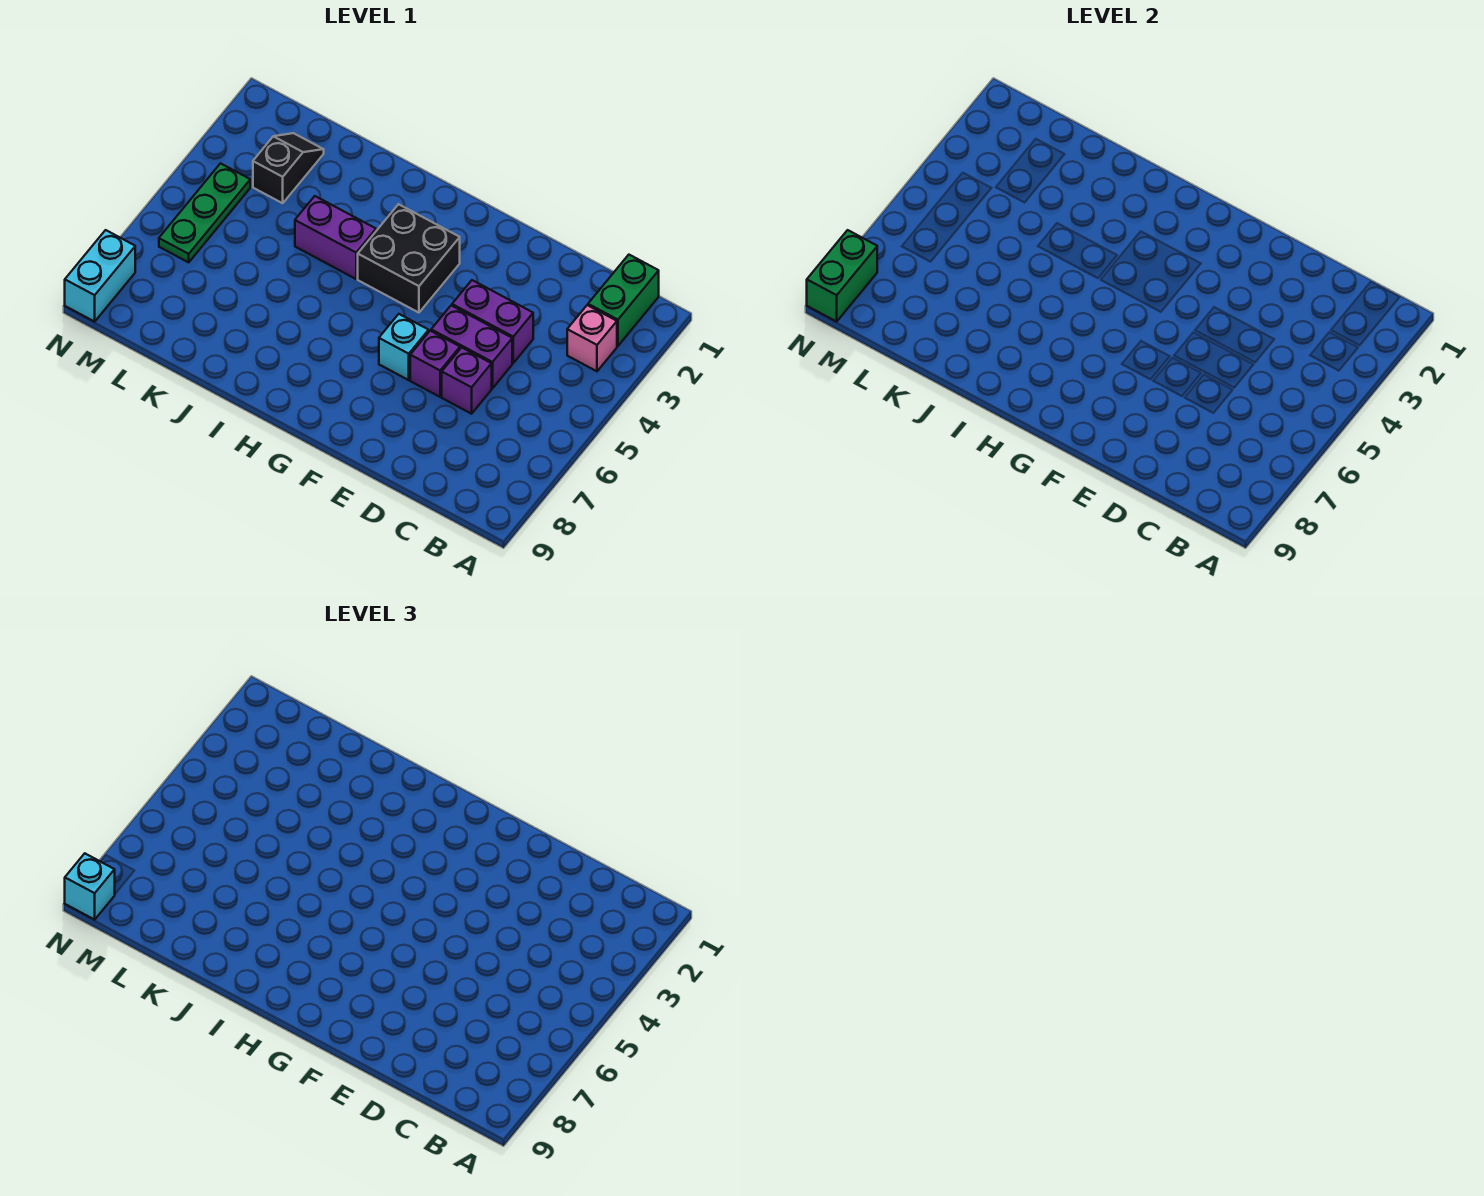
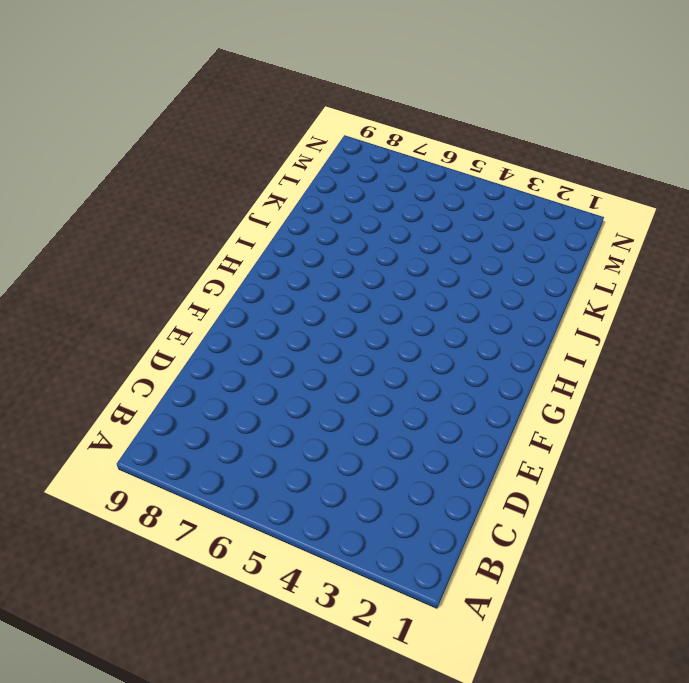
none -> green 1x2 brick [588,255,659,346]
none -> pink 1x1 brick [567,305,617,371]
none -> purple 1x2 brick [452,280,533,363]

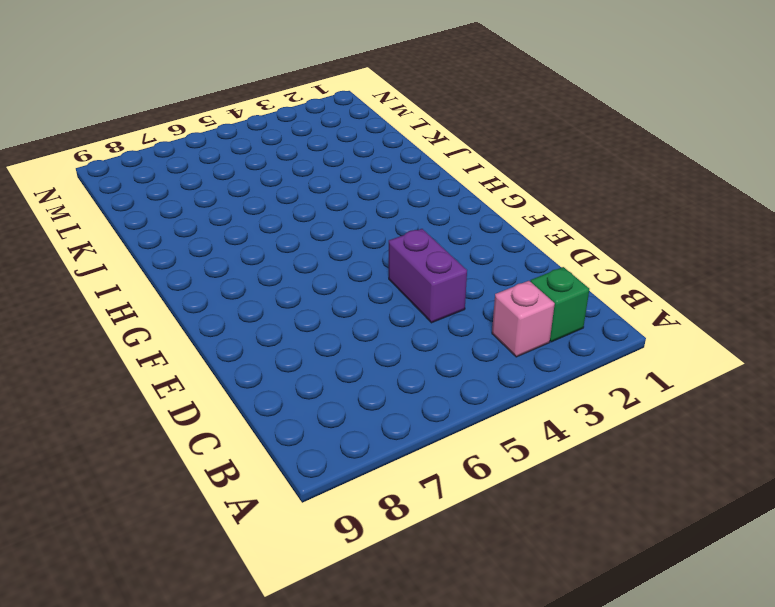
green 1x1 brick [530,267,589,342] -> green 1x2 brick [588,255,659,346]
none -> purple 1x2 brick [431,305,512,388]
none -> purple 1x1 brick [442,348,492,414]
none -> purple 1x1 brick [410,331,460,397]

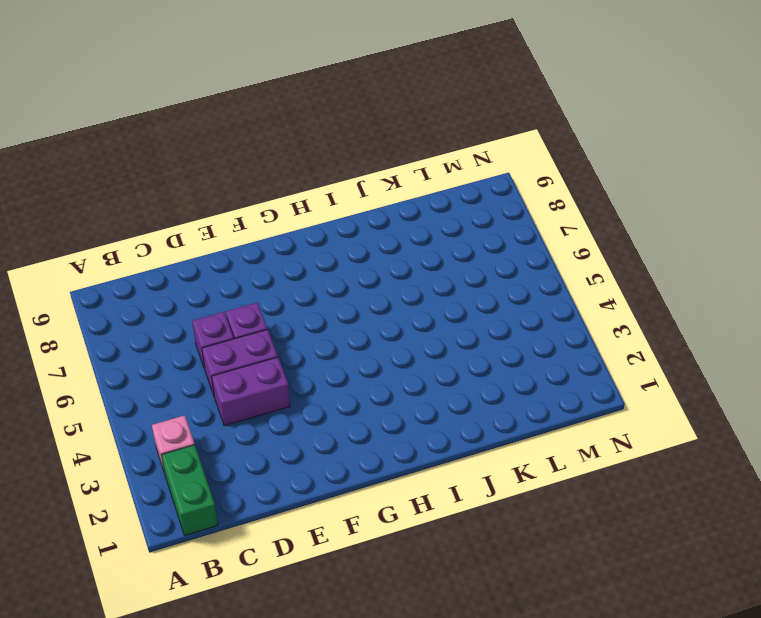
none -> cyan 1x1 brick [379,314,429,380]
none -> black 2x2 brick [358,204,460,313]
none -> purple 1x2 brick [295,196,376,279]

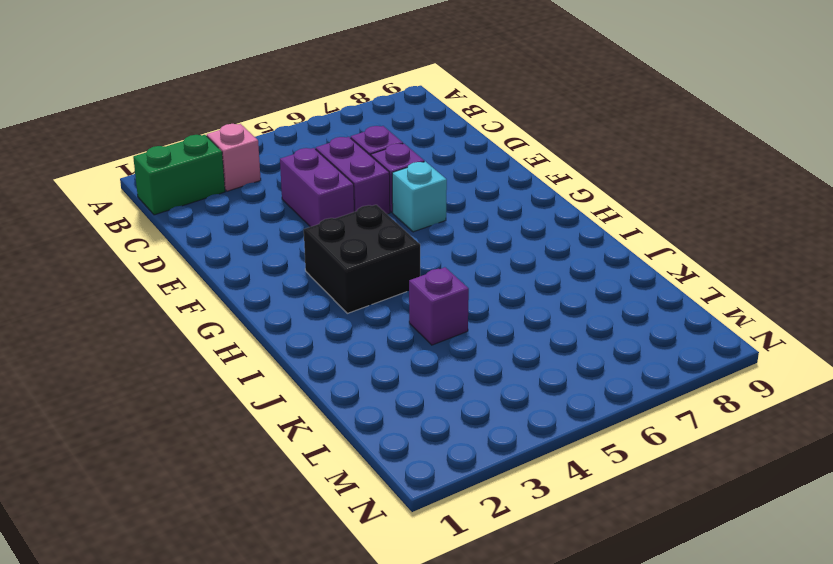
purple 1x1 brick [409,267,469,345] -> purple 1x2 brick [295,196,376,279]
none -> black 1x2 slope [253,133,324,203]
none -> green 1x3 plate [159,163,250,262]
none -> cyan 1x2 brick [65,230,135,322]

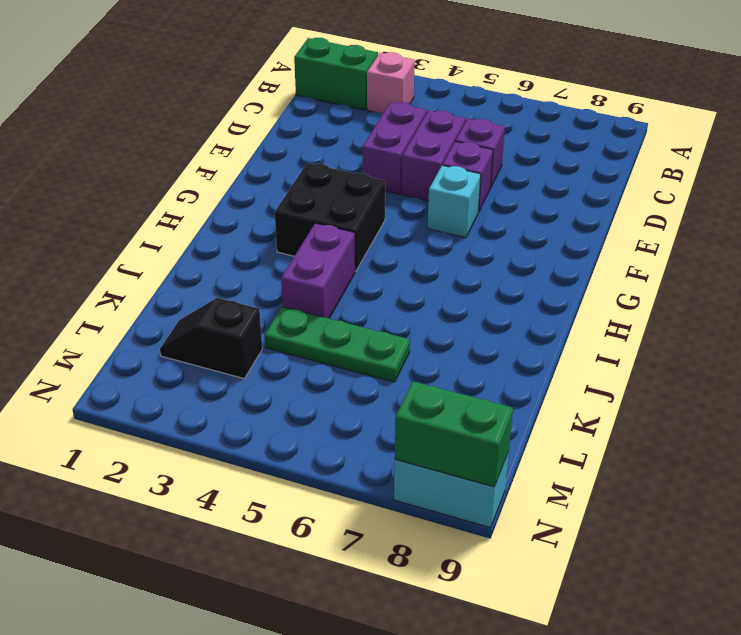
green 1x3 plate [265,307,410,382] -> green 1x3 plate moved to [159,163,250,262]
none -> cyan 1x1 brick [65,853,115,920]

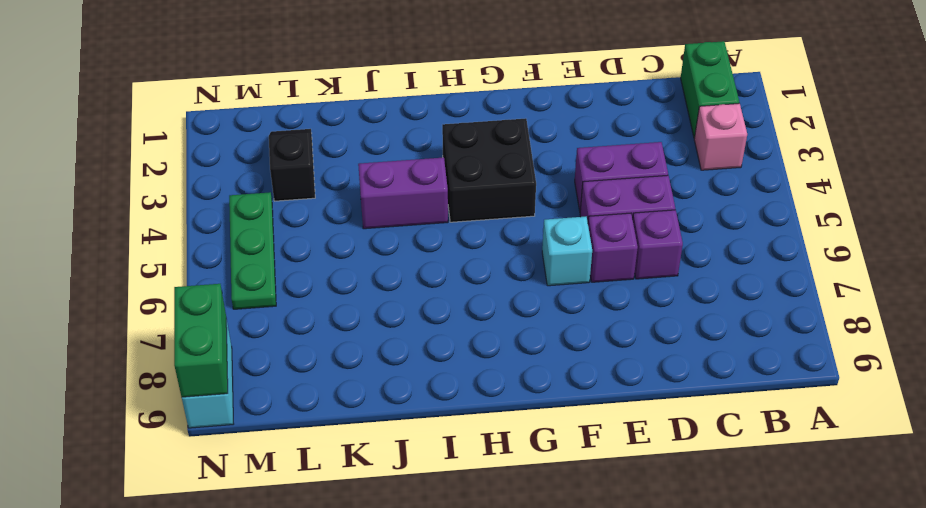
none -> cyan 1x1 brick [65,853,115,920]

